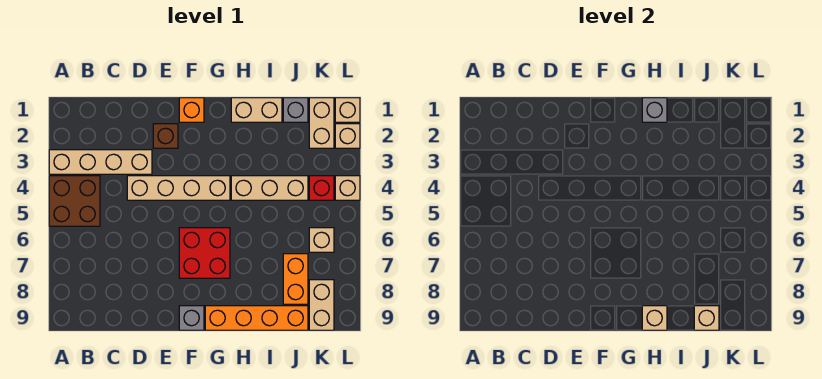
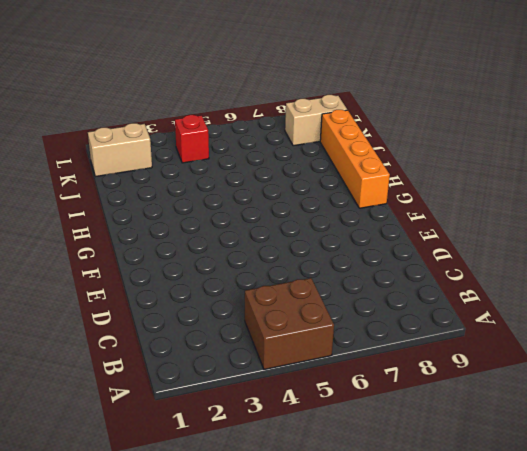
none -> tan 1x4 brick [49,150,152,174]
none -> tan 1x4 brick [127,176,230,200]
none -> brown 1x1 brick [153,124,178,148]

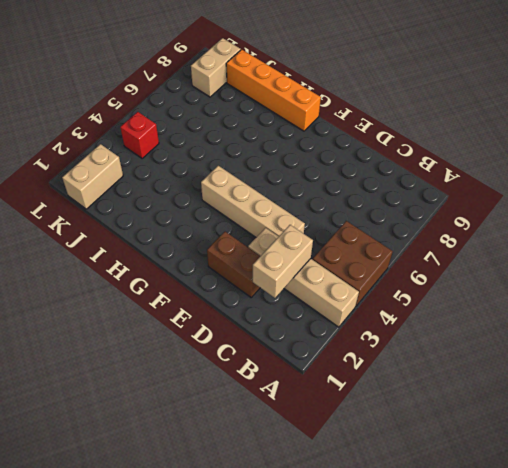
tan 1x2 brick [253,225,313,298] -> tan 1x2 brick turned to [231,98,282,122]
brown 1x2 brick [207,232,260,297] -> brown 1x1 brick [153,124,178,148]
none -> orange 1x1 brick [179,98,204,122]
none -> red 2x2 brick [179,228,230,278]
none -> grey 1x1 brick [179,306,204,330]

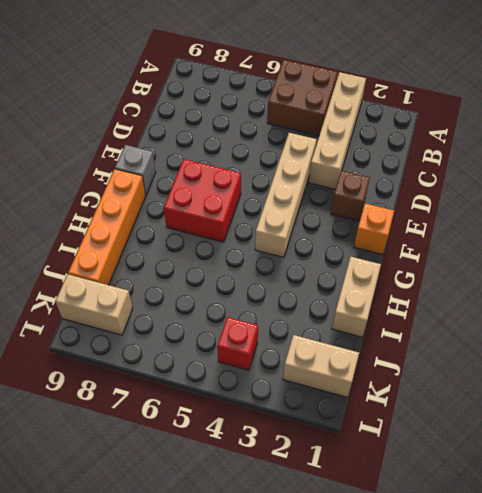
none -> tan 1x3 brick [231,176,308,200]
none -> grey 1x1 brick [283,98,308,122]
none -> orange 1x2 brick [283,254,308,304]

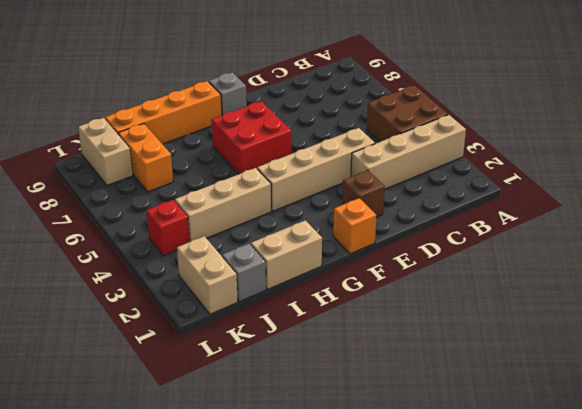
none -> tan 1x1 brick [309,228,334,252]
none -> tan 1x1 brick [335,98,360,122]
none -> tan 1x1 brick [335,124,360,148]

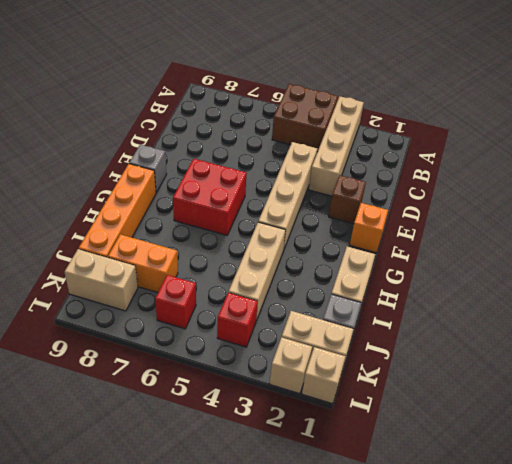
red 1x1 brick [155,275,196,329] -> tan 1x1 brick [309,228,334,252]
none -> tan 1x1 brick [335,176,360,200]
none -> grey 1x1 brick [642,98,667,122]
none -> tan 1x1 brick [642,306,667,330]

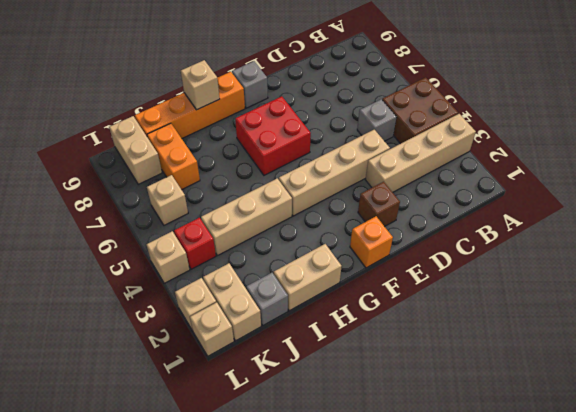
grey 1x1 brick [357,99,397,141] -> grey 1x1 brick moved to [642,98,667,122]
none -> tan 1x1 brick [694,306,719,330]

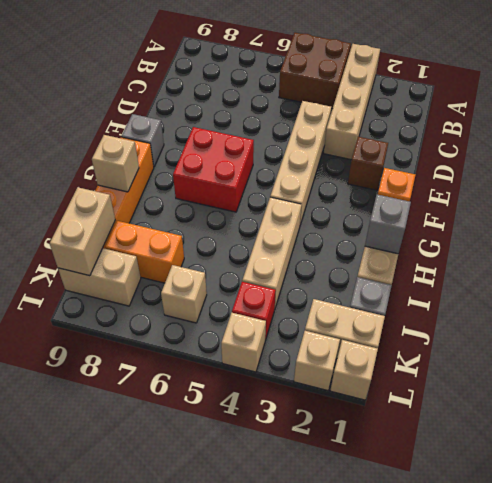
tan 1x2 brick [50,187,115,276] -> tan 1x1 brick [694,306,719,330]

